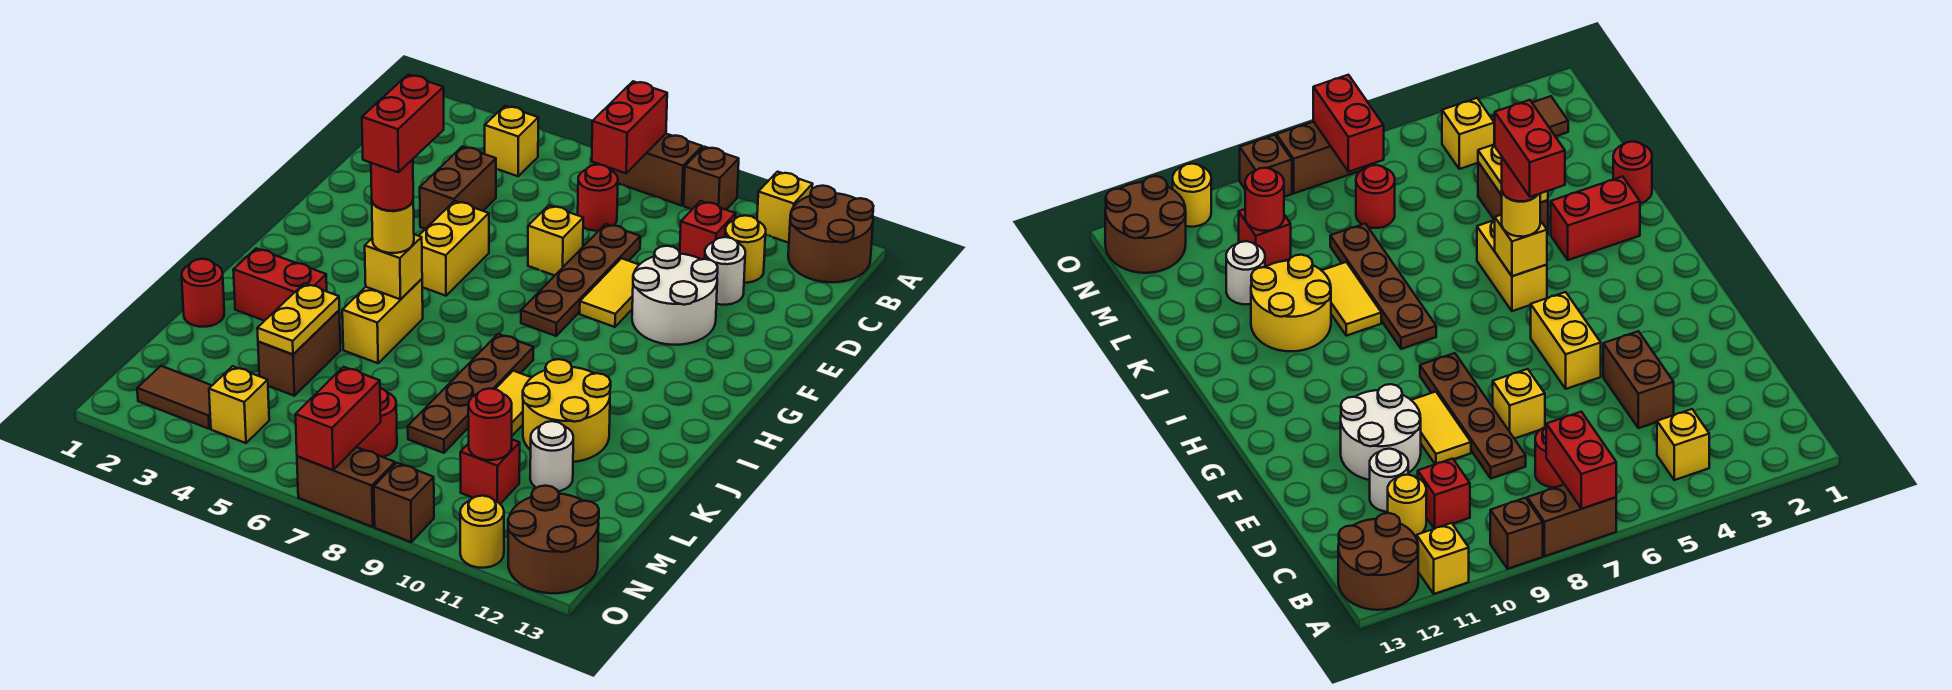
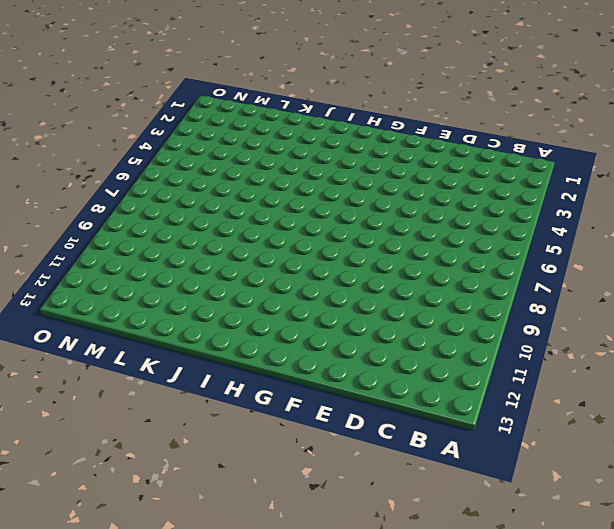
none -> brown 1x2 brick [612,134,702,205]
none -> brown 1x1 brick [684,147,739,210]
none -> yellow 1x1 brick [757,172,813,243]
none -> brown 2x2 round brick [788,186,873,282]

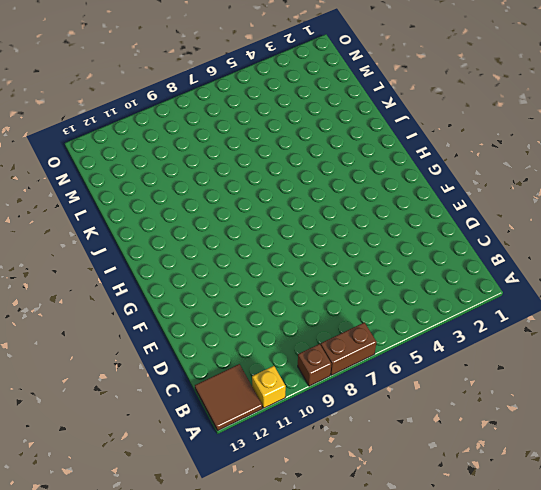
brown 2x2 tile [195,364,263,431] -> brown 2x2 round brick [788,186,873,282]
none -> yellow 1x1 brick [485,106,538,176]
none -> red 1x1 round brick [578,164,618,231]
none -> red 1x1 brick [680,201,736,259]
none -> yellow 1x1 round brick [725,215,766,283]

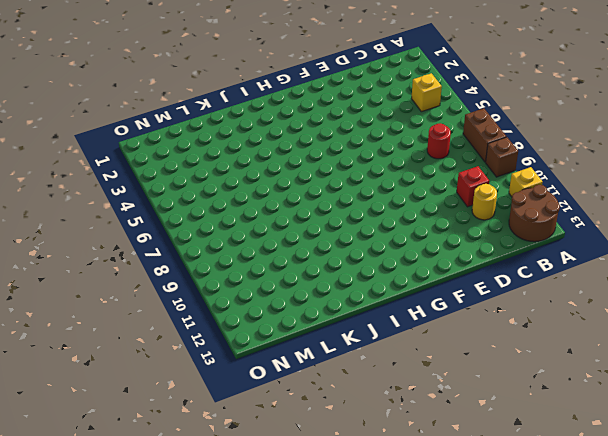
none -> brown 1x2 brick [420,146,496,229]
none -> brown 1x4 plate [521,224,640,336]
none -> white 1x1 round brick [705,237,745,305]
none -> yellow 1x1 brick [528,205,584,276]

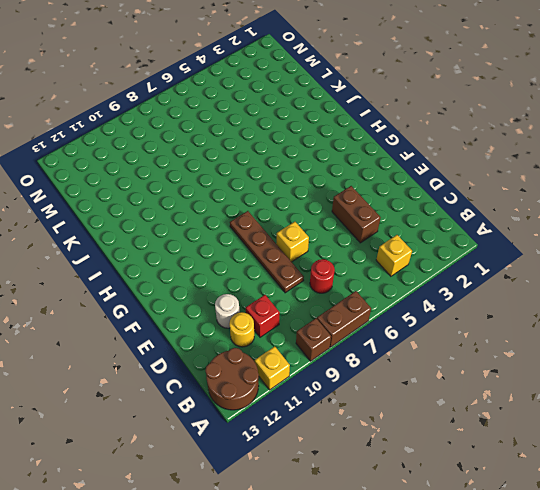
none -> yellow 1x2 tile [580,258,639,327]
none -> white 2x2 round brick [632,246,718,345]
none -> yellow 1x2 brick [419,201,489,296]
none -> yellow 1x2 brick [342,279,423,363]

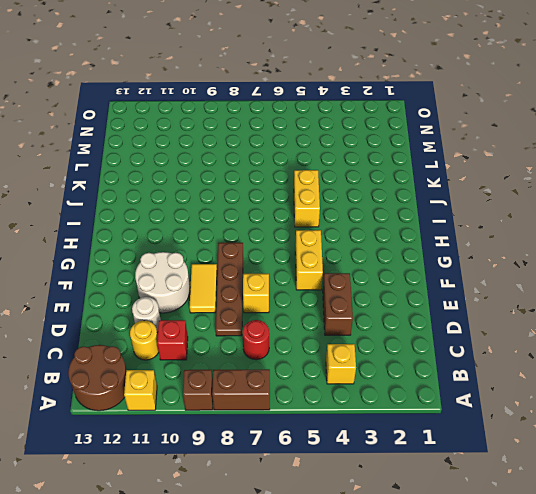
none -> brown 1x4 plate [408,334,533,453]
none -> red 1x2 brick [233,248,327,321]
none -> yellow 1x2 tile [496,371,532,436]
none -> yellow 2x2 round brick [523,359,611,462]

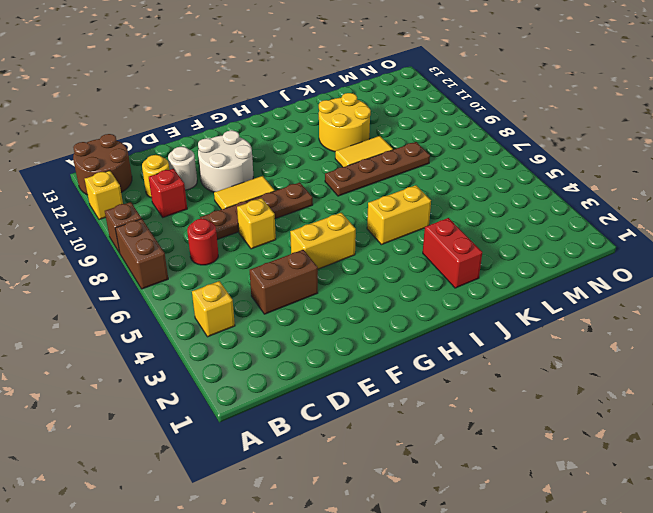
none -> red 1x1 round brick [182,259,224,327]
none -> brown 1x2 brick [258,311,340,396]
none -> white 1x1 round brick [530,421,573,491]
none -> red 1x1 round brick [357,388,397,457]

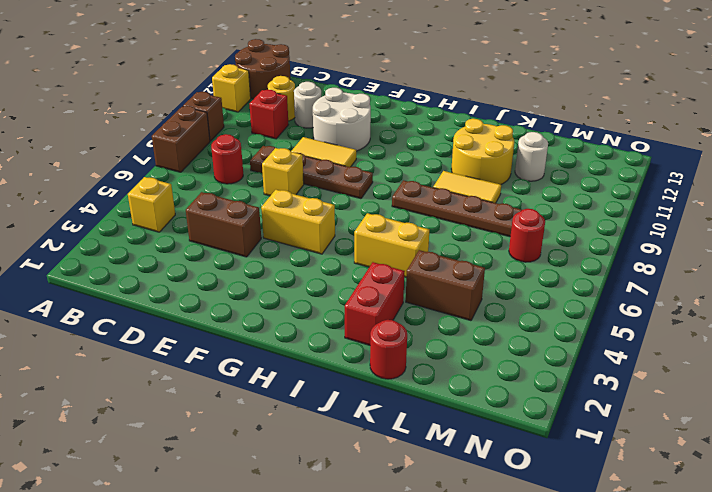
none -> red 1x1 brick [460,440,520,504]
none -> brown 1x2 tile [137,366,212,429]
none -> yellow 1x1 brick [209,366,269,443]
none -> brown 2x2 round brick [508,486,599,593]

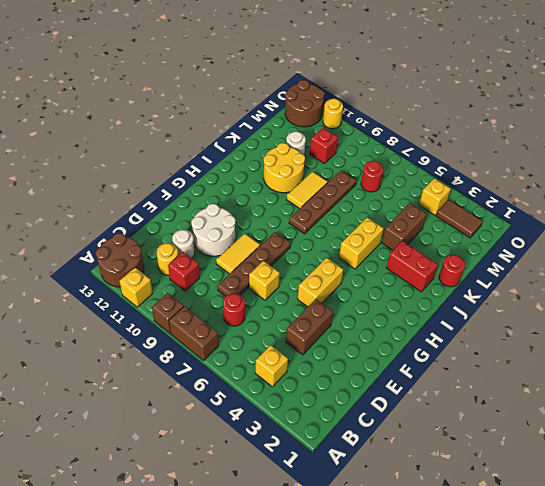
none -> brown 1x2 brick [297,447,395,527]
none -> brown 1x1 brick [374,463,434,542]
none -> red 1x2 brick [592,81,667,173]
none -> yellow 1x1 brick [365,234,422,299]

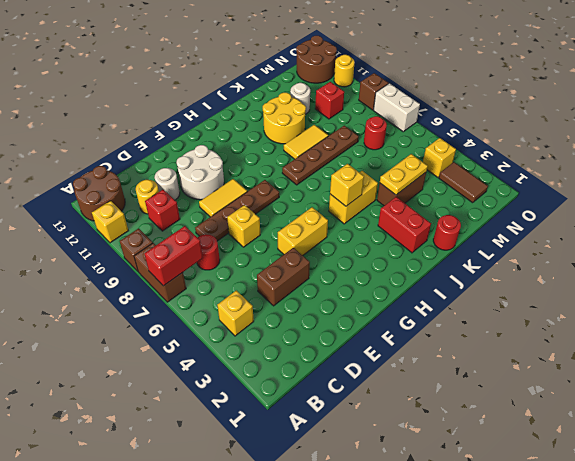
white 1x2 brick [373,83,420,132] -> brown 1x2 brick [297,447,395,527]
none -> red 1x1 round brick [468,388,512,460]
none -> red 1x2 brick [295,367,381,470]
none -> yellow 1x1 round brick [372,202,414,253]
none -> red 1x1 round brick [371,159,413,211]

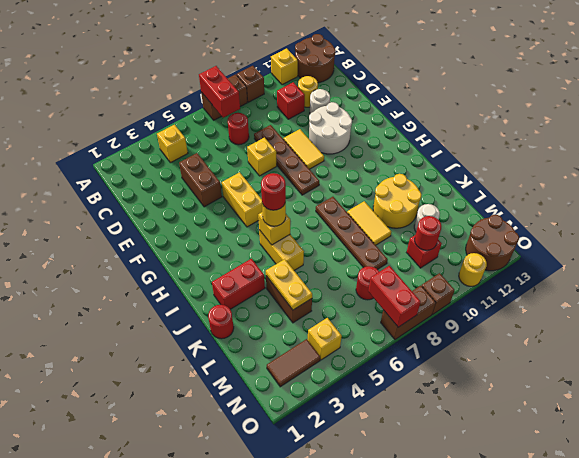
none -> red 1x2 brick [362,75,444,172]

